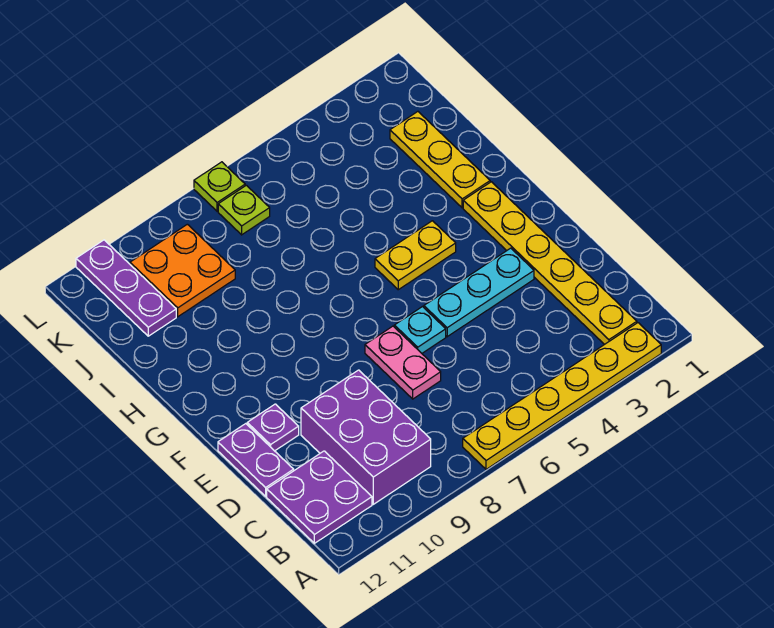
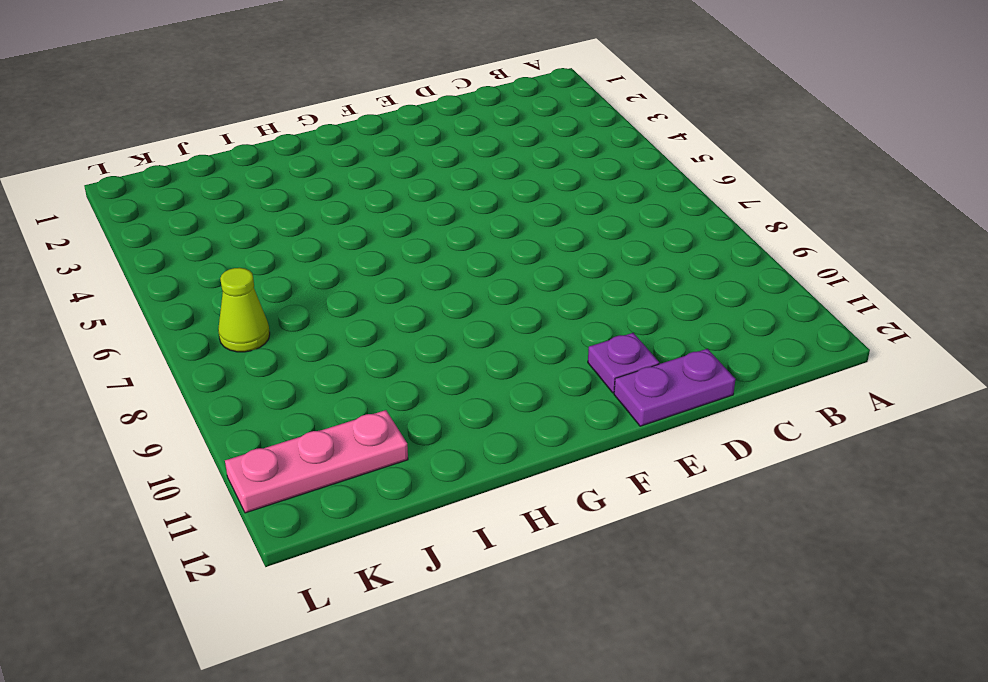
pink 1x3 plate [225,410,408,513] -> purple 1x3 plate [76,240,176,336]
lime 1x1 cone [218,268,270,352] -> lime 1x1 plate [218,185,270,235]
none -> yellow 1x6 plate [463,323,661,469]
none -> yellow 1x6 plate [463,182,637,345]
none -> purple 2x3 brick [301,370,431,504]

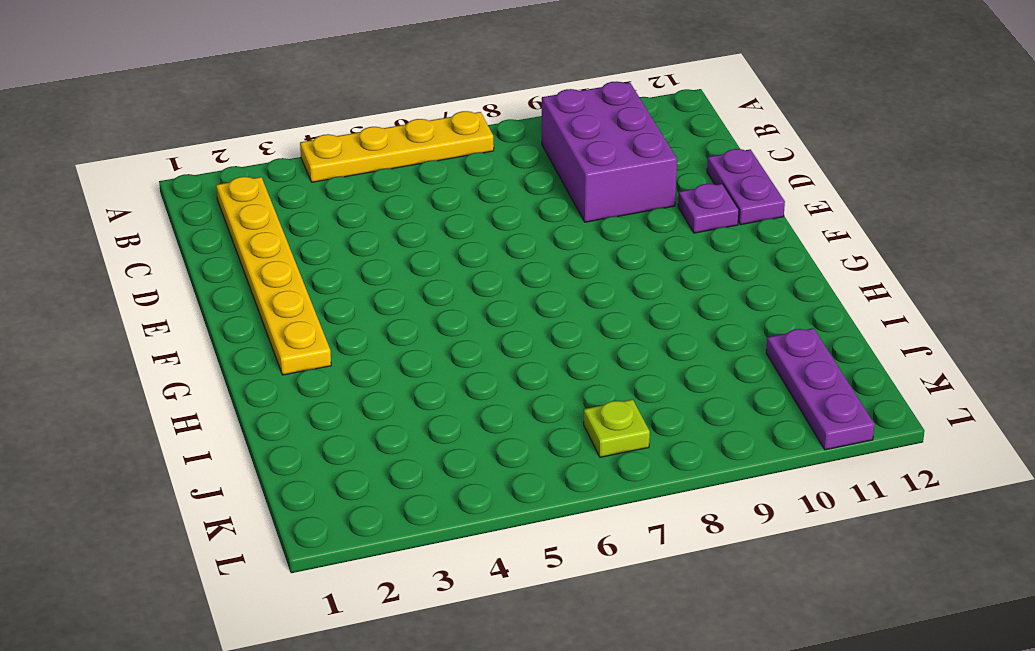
yellow 1x4 plate [300,111,494,182] -> yellow 1x6 plate [463,323,661,469]
none -> purple 2x2 plate [267,451,372,543]
none -> pink 1x2 plate [365,326,441,399]
none -> cyan 1x3 plate [424,248,534,337]

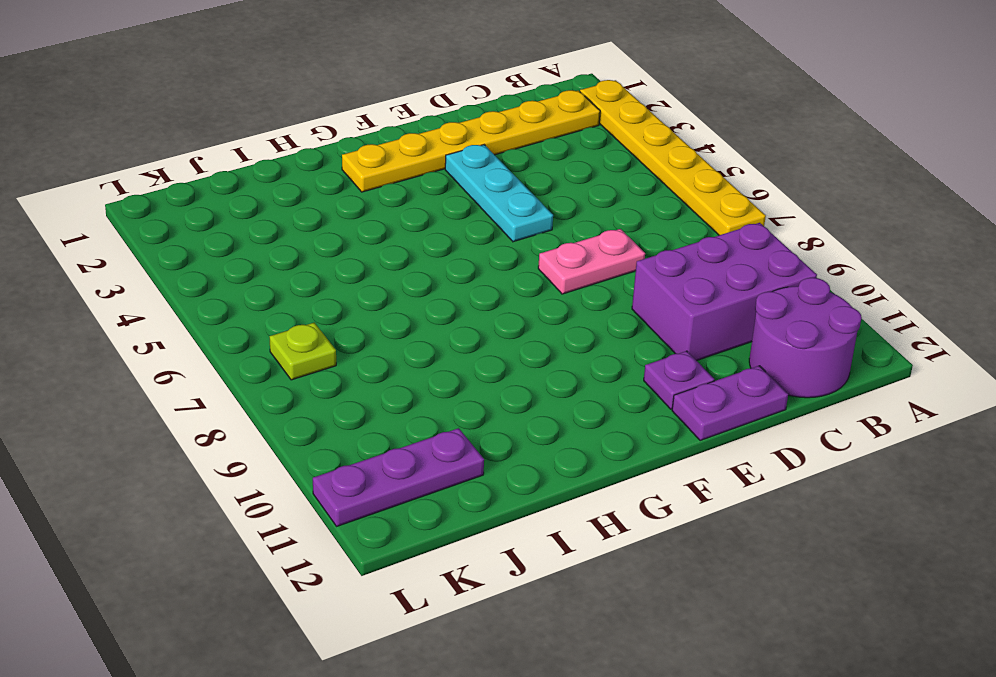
purple 2x2 round brick [749,278,862,398] -> purple 2x2 plate [267,451,372,543]
none -> cyan 1x1 plate [394,307,446,353]
none -> yellow 1x2 plate [375,221,456,290]
none -> yellow 1x3 plate [390,112,490,208]

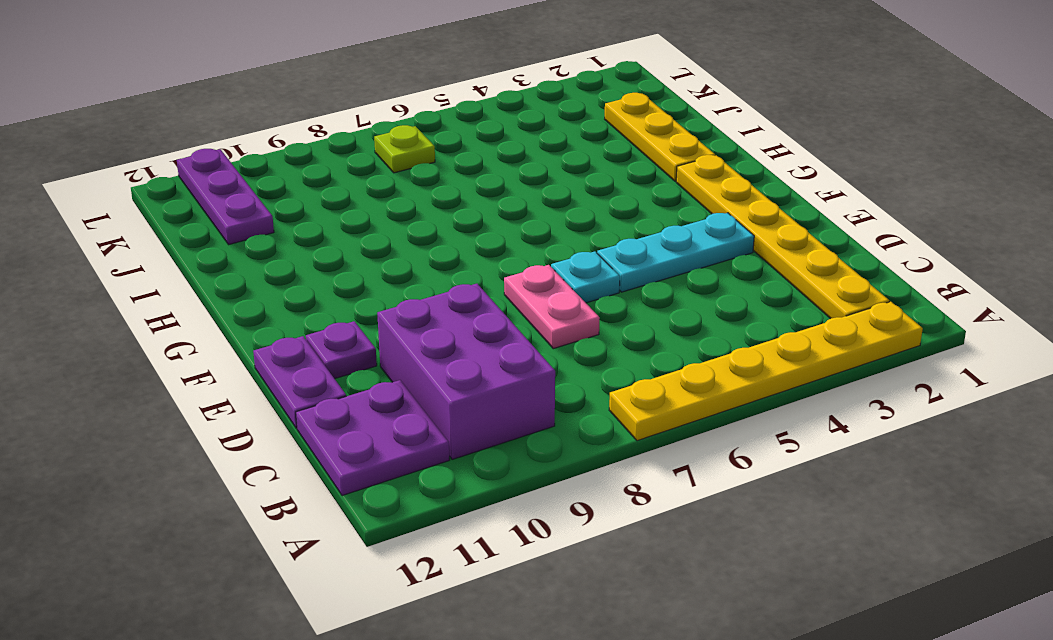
none -> yellow 1x2 plate [375,221,456,290]
none -> orange 2x2 plate [130,224,235,317]
none -> lime 1x1 plate [194,162,245,211]

